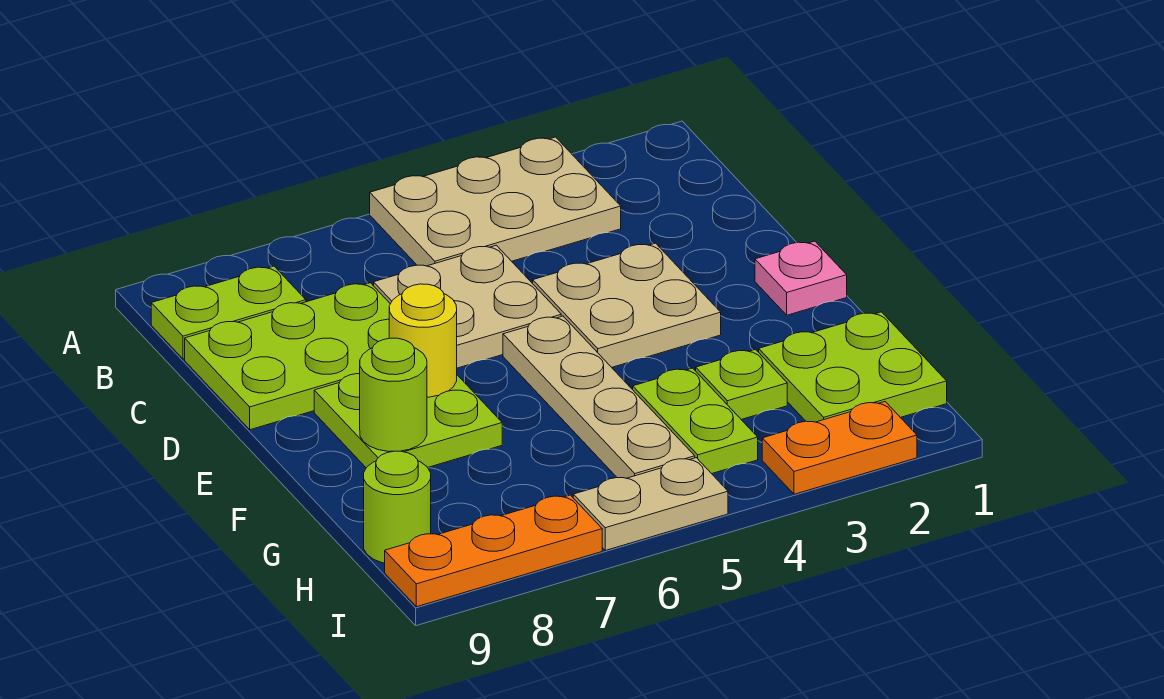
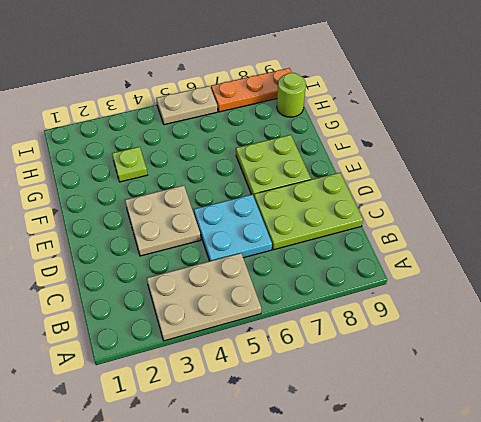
cyan 2x2 plate [194,195,272,261] -> tan 2x2 plate [374,245,561,368]
none -> lime 1x2 plate [151,266,306,359]
none -> pink 1x1 plate [755,241,847,315]
none -> tan 1x4 plate [503,316,695,478]

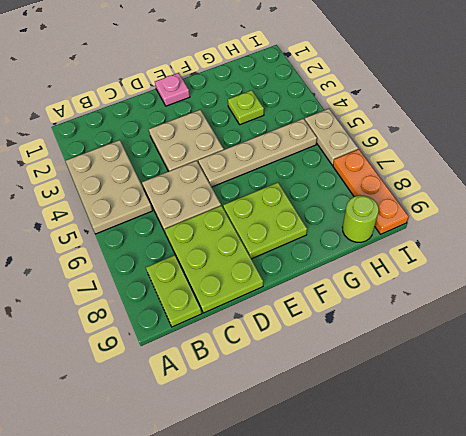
none -> lime 2x2 plate [759,312,947,422]
none -> lime 1x2 plate [633,368,758,474]
none -> orange 1x2 plate [762,402,917,494]

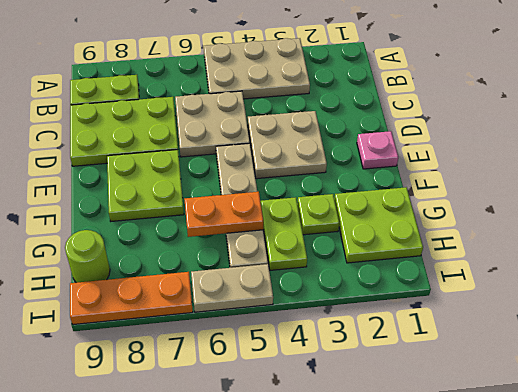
orange 1x2 plate [184,192,263,237] -> orange 1x2 plate moved to [762,402,917,494]
none -> yellow 1x1 round brick [389,284,457,397]
none -> lime 1x1 round brick [360,338,427,452]

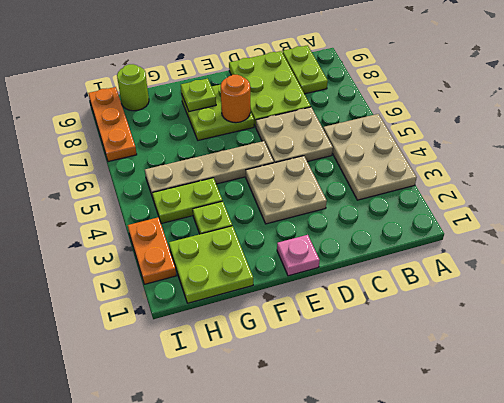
orange 1x1 round brick [221,75,250,123] -> yellow 1x1 round brick [389,284,457,397]
lime 1x1 plate [181,79,216,111] -> lime 1x1 round brick [360,338,427,452]
none -> tan 1x2 plate [573,458,728,550]

